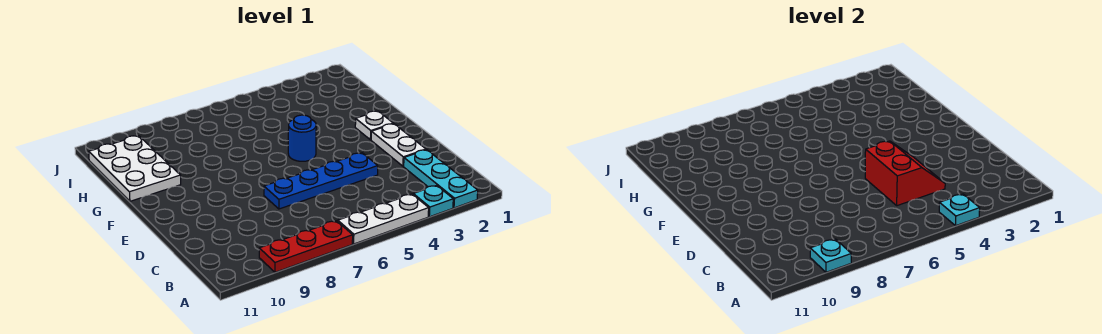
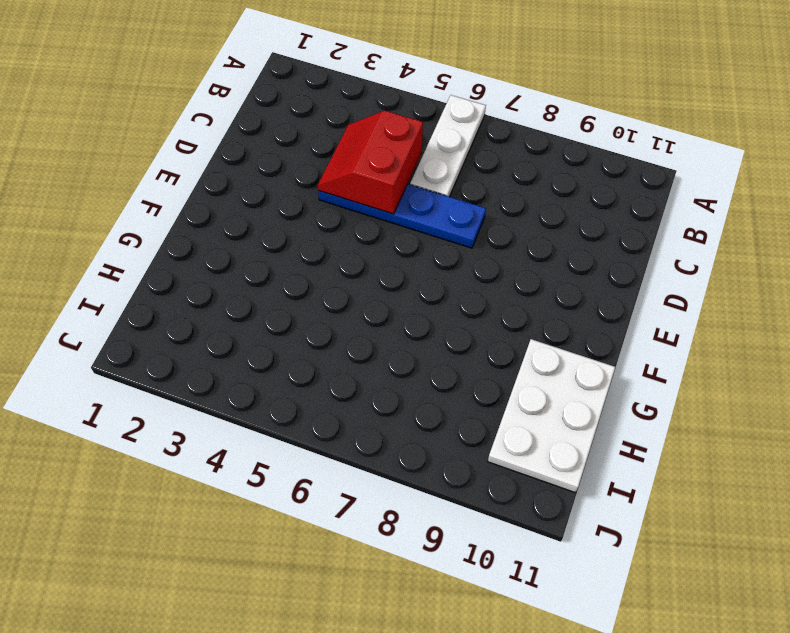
white 1x3 plate [410,95,486,197] -> white 1x3 plate turned to [338,194,429,244]
none -> cyan 1x3 plate [404,150,478,208]
none -> cyan 1x1 plate [413,185,453,217]
none -> red 1x3 plate [259,221,353,272]

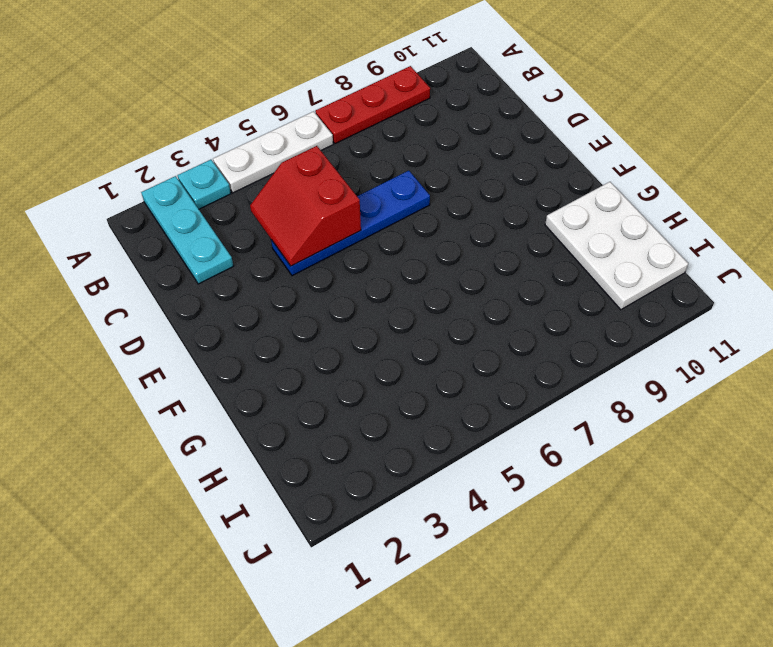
none -> white 1x2 plate [371,124,426,166]
none -> white 1x1 plate [355,111,393,140]
none -> blue 1x1 round brick [288,115,316,161]

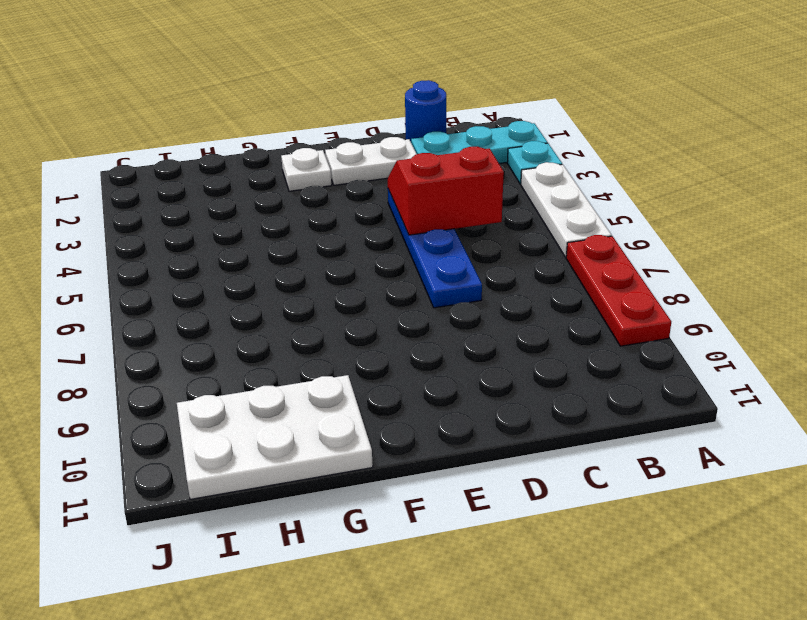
blue 1x1 round brick [405,80,446,142] -> blue 1x1 round brick moved to [288,115,316,161]
none -> cyan 1x1 plate [939,194,980,226]
none -> cyan 1x1 plate [810,239,851,272]

